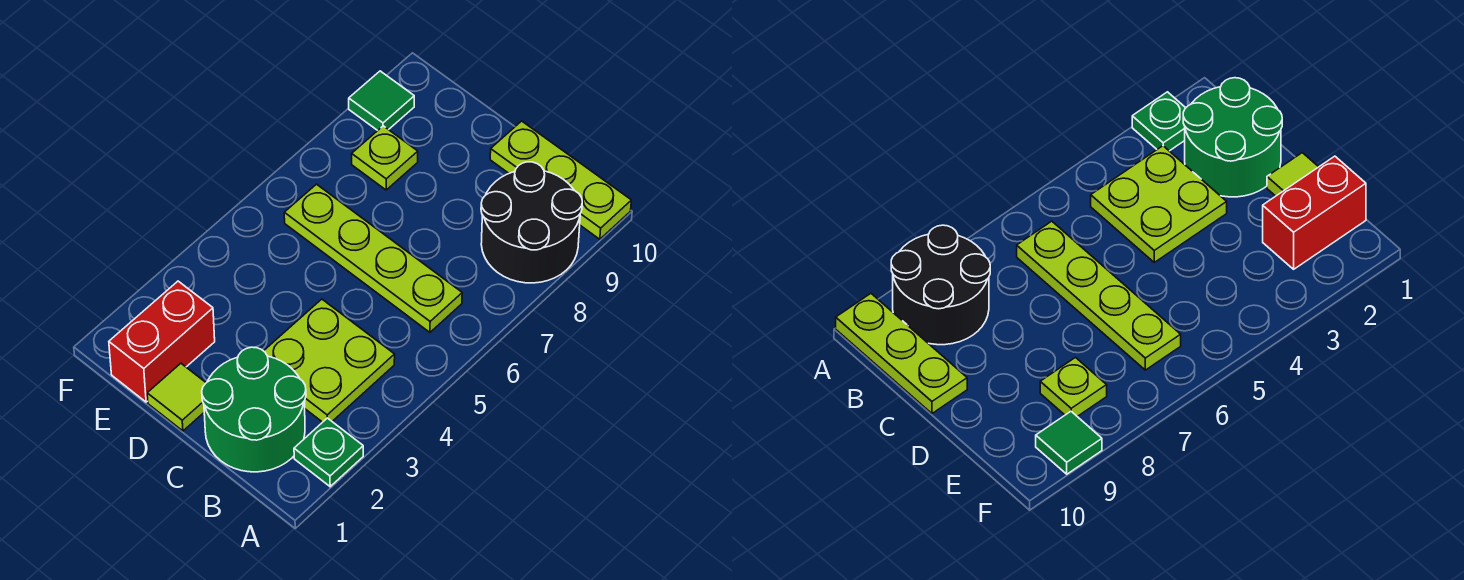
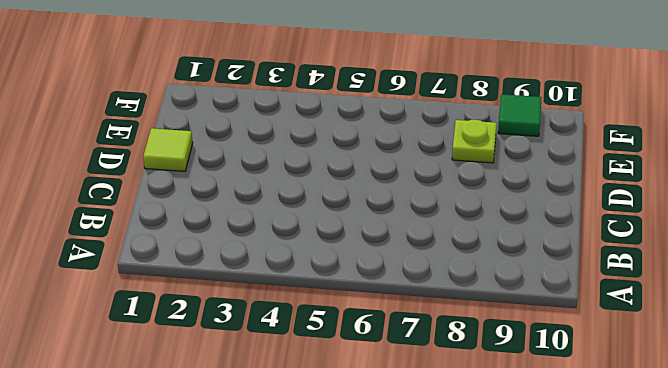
none -> green 1x1 plate [294,418,363,487]
none -> black 2x2 round brick [481,162,582,283]

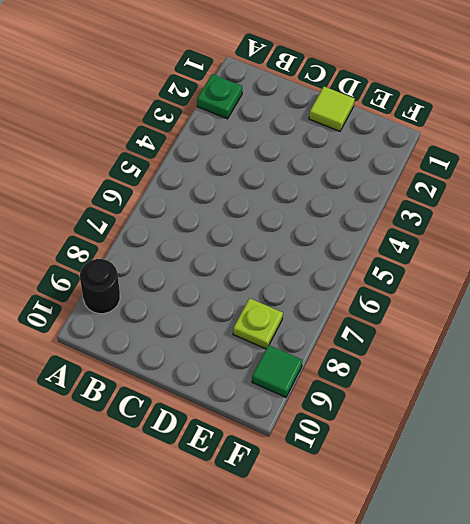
black 1x1 round brick [80,259,120,314] -> black 2x2 round brick [481,162,582,283]
none -> lime 1x3 plate [490,121,631,239]
none -> green 2x2 round brick [202,347,306,472]

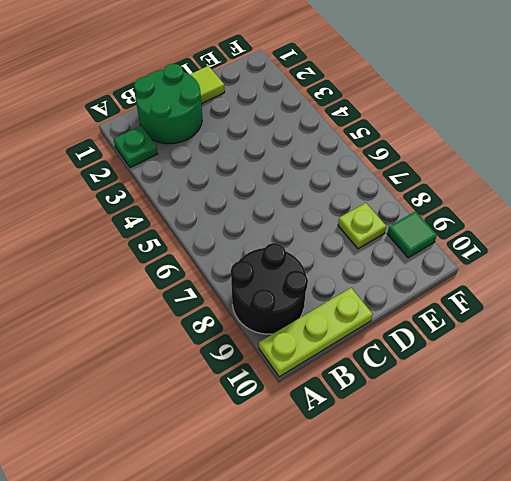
none -> lime 2x2 plate [264,299,395,422]
none -> lime 1x4 plate [284,184,462,332]

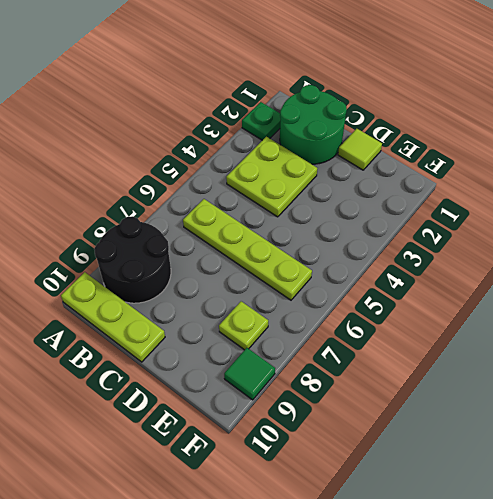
none -> red 1x2 brick [109,281,215,402]

